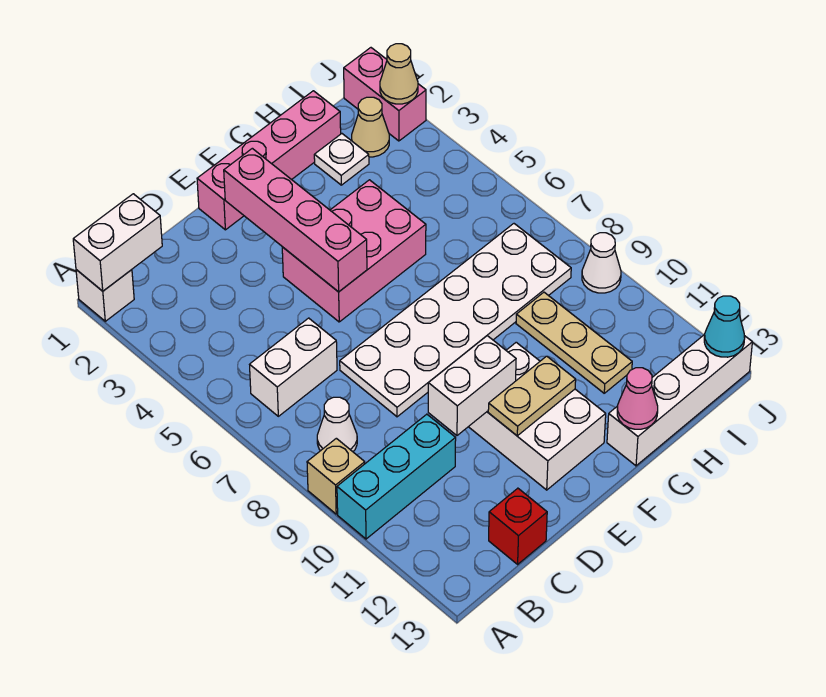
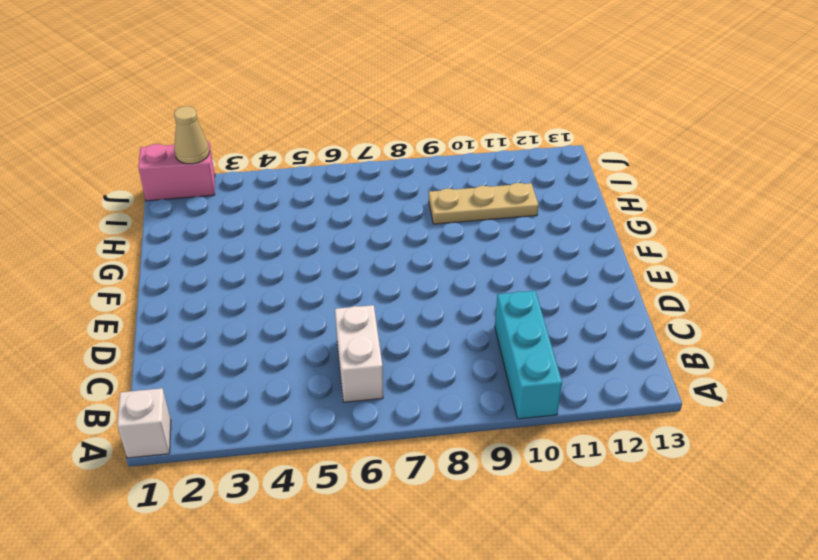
none -> tan 1x1 brick [307,438,365,514]
none -> white 1x1 cone [317,397,357,452]
none -> red 1x1 brick [489,488,547,564]

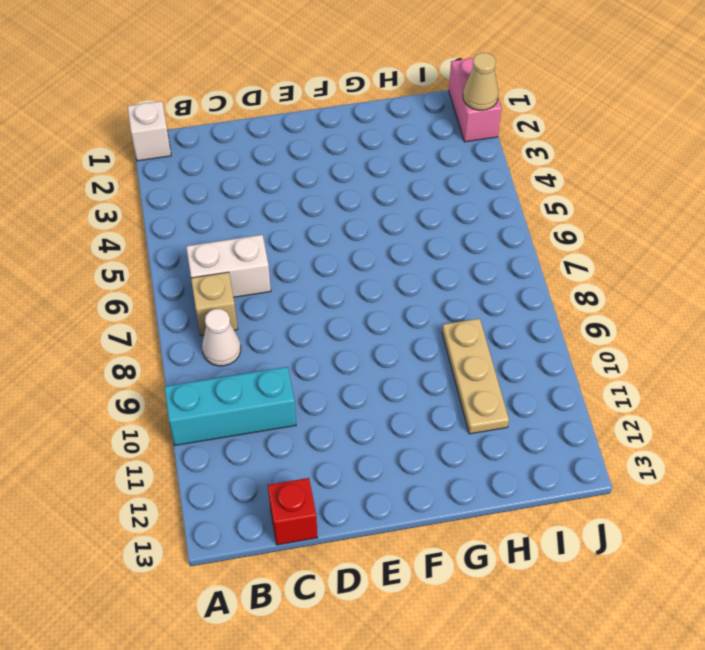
tan 1x1 brick [191,272,238,335] -> tan 1x1 brick moved to [307,438,365,514]
none -> white 2x6 plate [340,224,571,417]
none -> pink 1x4 brick [197,91,341,230]
none -> pink 2x3 brick [282,180,426,322]

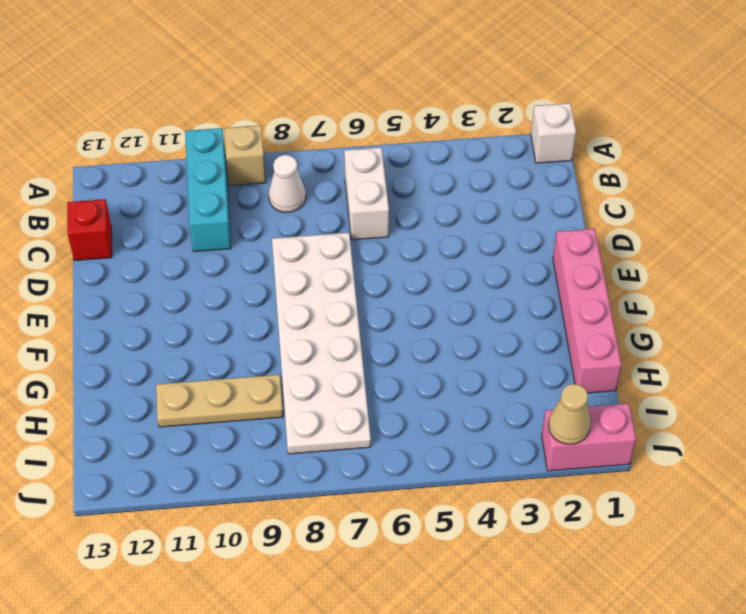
none -> pink 2x3 brick [282,180,426,322]
none -> white 2x3 brick [469,342,606,490]
none -> white 1x4 brick [607,334,752,466]

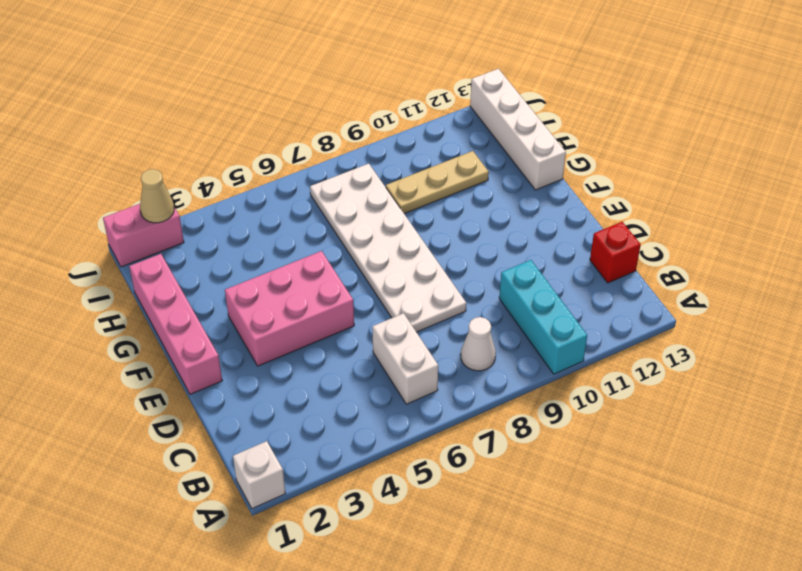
pink 2x3 brick [225,251,354,366] -> pink 2x3 brick turned to [282,180,426,322]
none -> tan 1x1 brick [307,438,365,514]
none -> white 2x3 brick [469,342,606,490]
none -> white 1x1 plate [314,134,369,185]

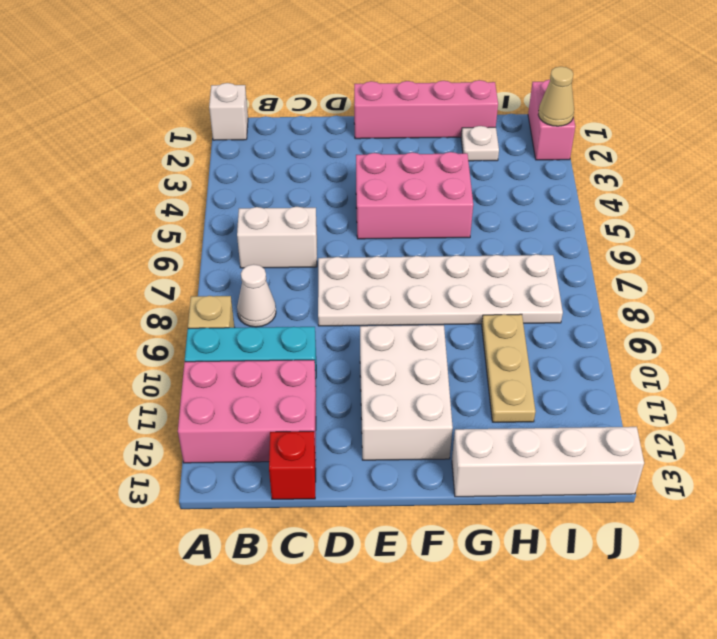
pink 2x3 brick [178,360,316,463] -> none
none -> tan 1x1 cone [352,97,389,157]
none -> white 1x1 cone [582,233,621,293]
none -> white 1x2 brick [73,194,162,291]

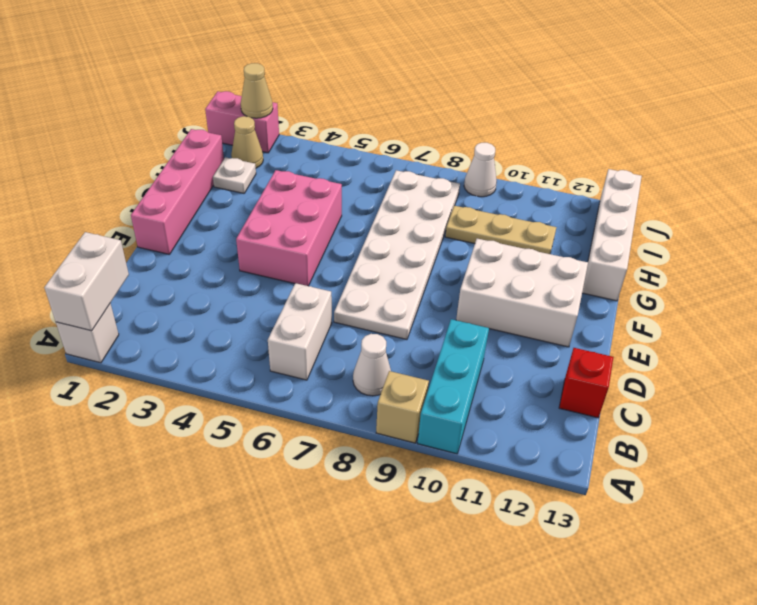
none -> white 1x2 brick [428,336,516,435]
none -> pink 1x4 brick [224,148,367,292]
none -> tan 1x2 plate [488,356,576,436]

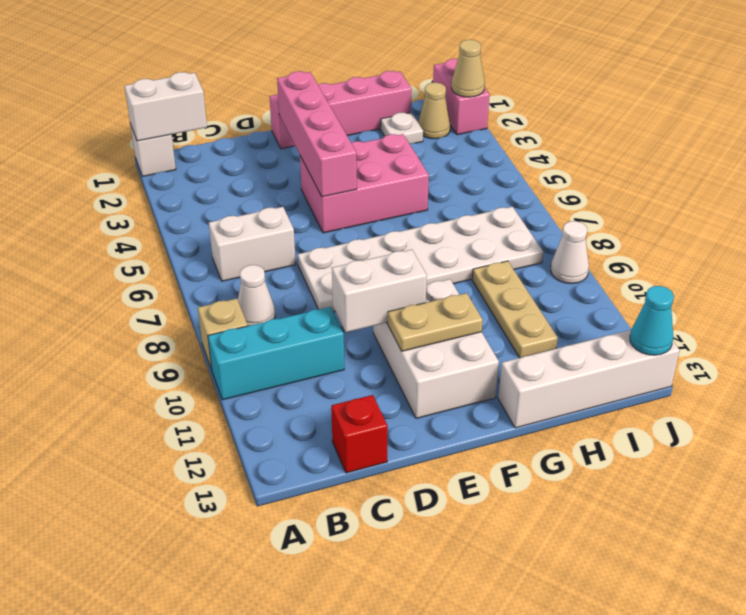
none -> pink 1x1 cone [617,368,658,429]

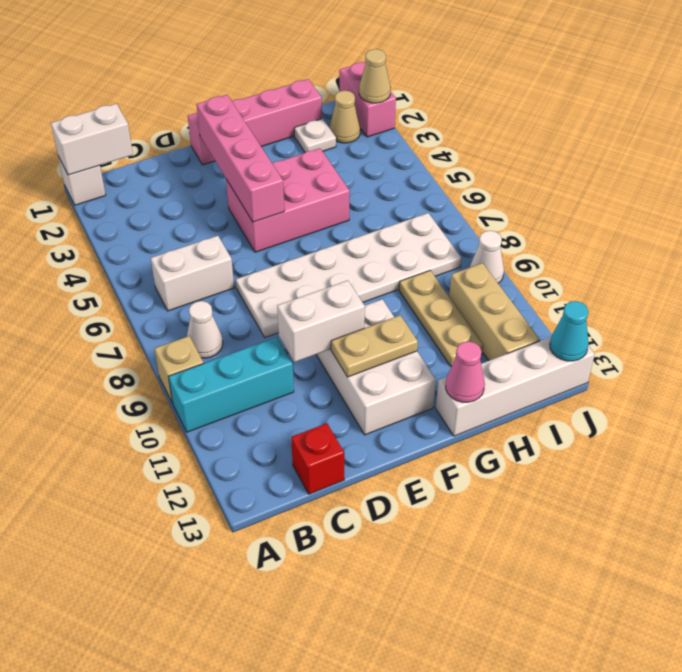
tan 1x3 brick [449,263,540,361] -> none

